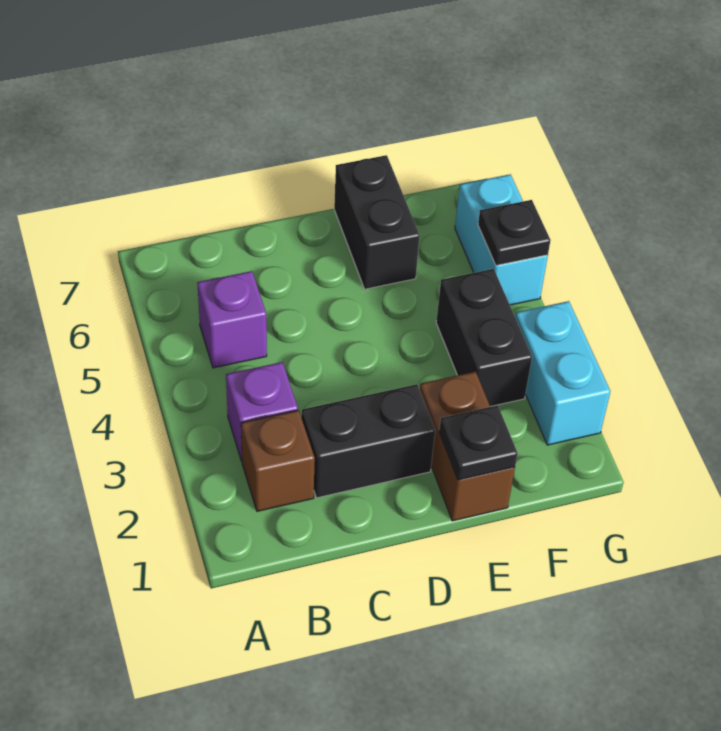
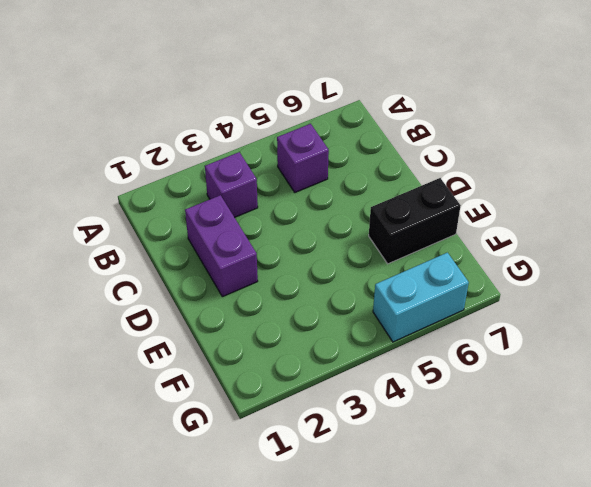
purple 1x2 brick [185,195,258,297] -> black 1x2 brick [301,384,435,498]
none -> brown 1x1 brick [241,410,315,511]
none -> brown 1x2 brick [420,372,515,521]

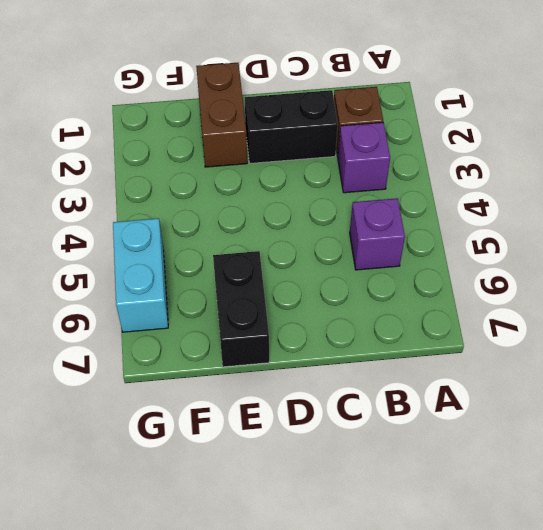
none -> black 1x2 brick [436,269,532,407]
none -> cyan 1x2 brick [515,301,610,445]

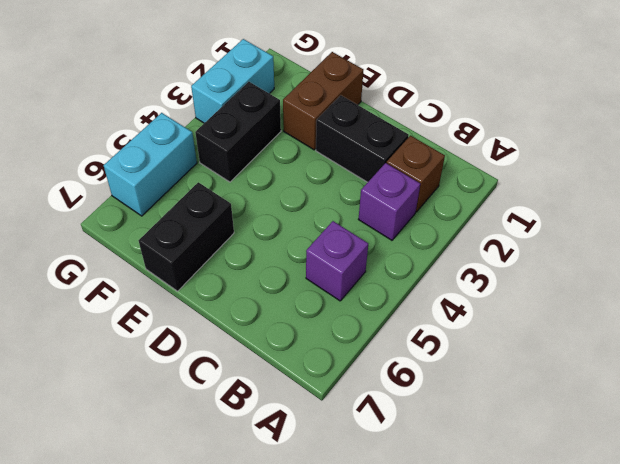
none -> black 1x1 plate [439,405,518,480]
none -> black 1x1 plate [478,200,551,265]

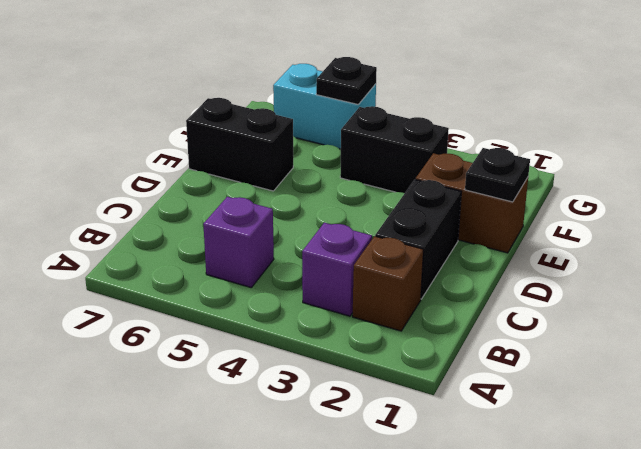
none -> cyan 1x2 brick [515,301,610,445]

